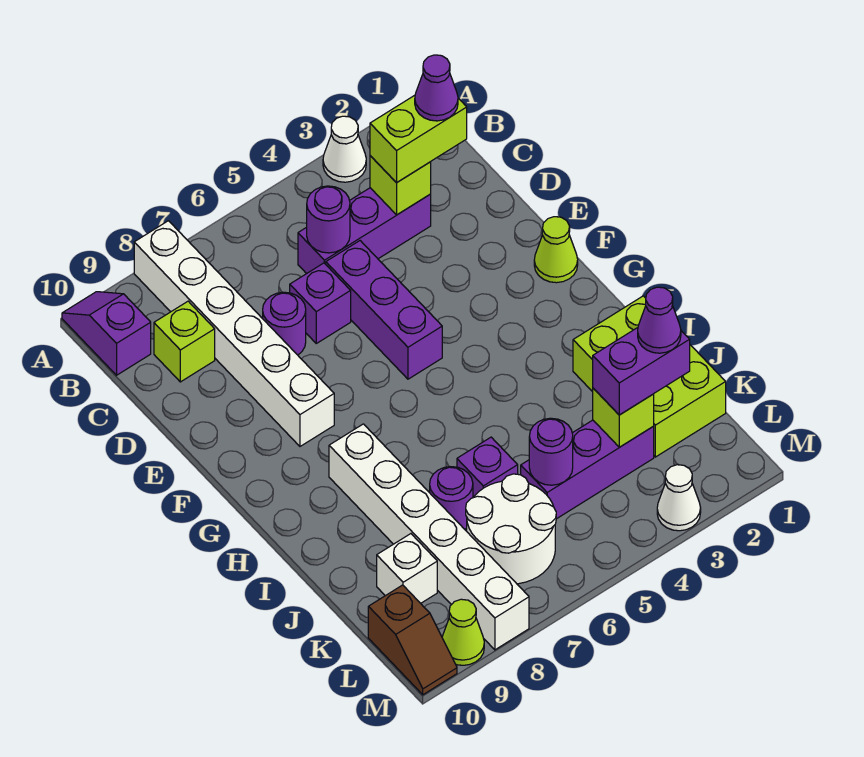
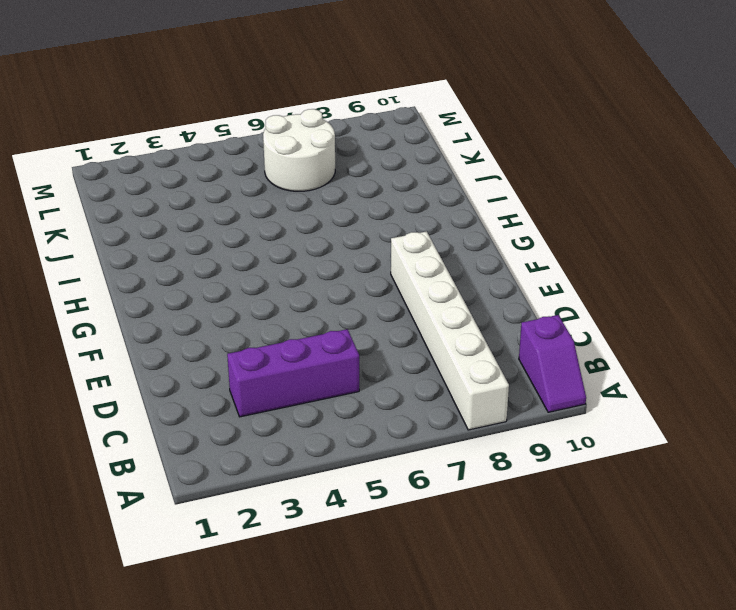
none -> white 1x1 cone [323,116,366,182]
none -> lime 1x1 brick [154,301,215,382]
none -> purple 1x3 brick [326,241,442,379]

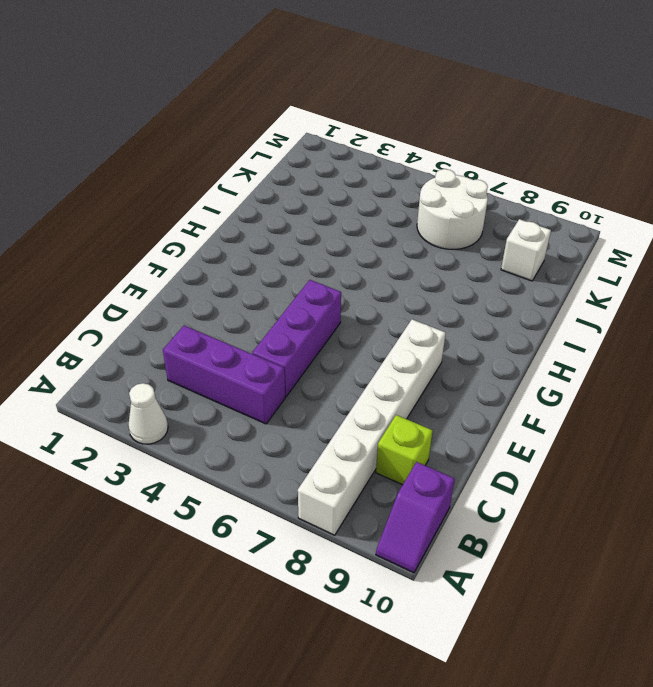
none -> purple 1x1 brick [290,263,351,343]
none -> purple 1x1 round brick [263,292,306,355]
none -> lime 1x1 cone [534,217,578,283]

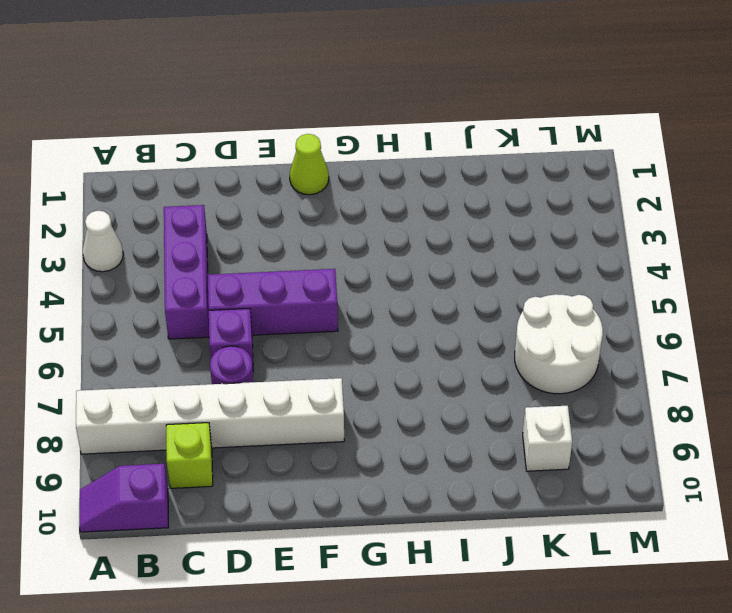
none -> white 1x6 brick [329,424,529,650]
none -> lime 2x3 brick [573,296,726,457]
none -> purple 1x1 brick [457,437,518,497]

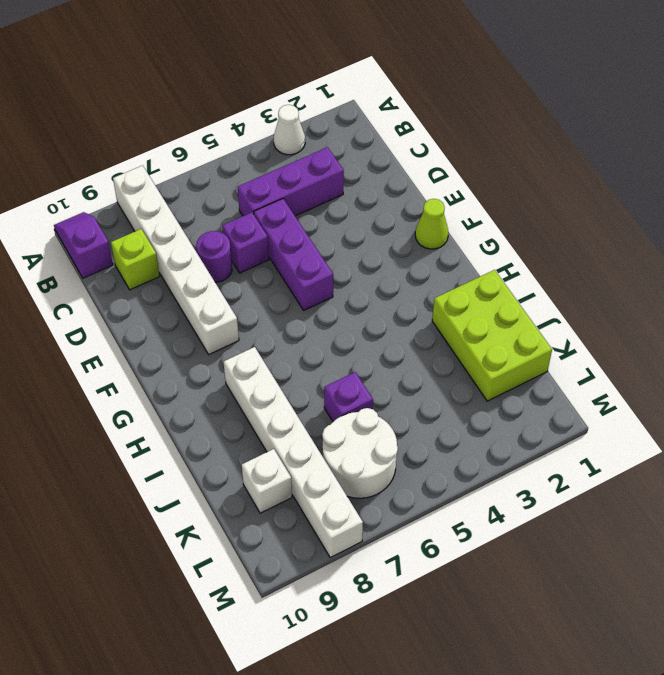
none -> purple 1x1 round brick [430,467,473,529]
none -> purple 1x3 brick [521,420,654,519]
none -> brown 1x2 slope [368,585,457,695]

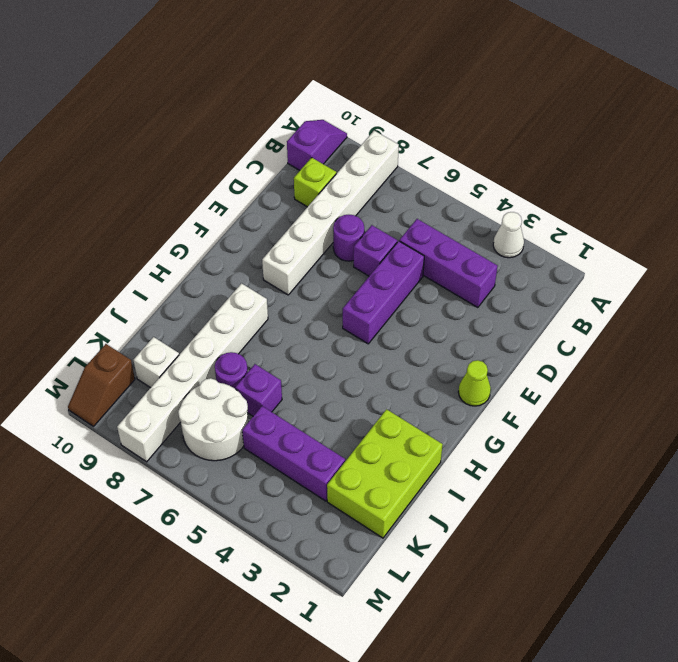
none -> white 1x1 cone [657,465,701,531]
none -> lime 1x1 cone [442,599,484,665]
none -> lime 1x1 brick [370,156,431,215]

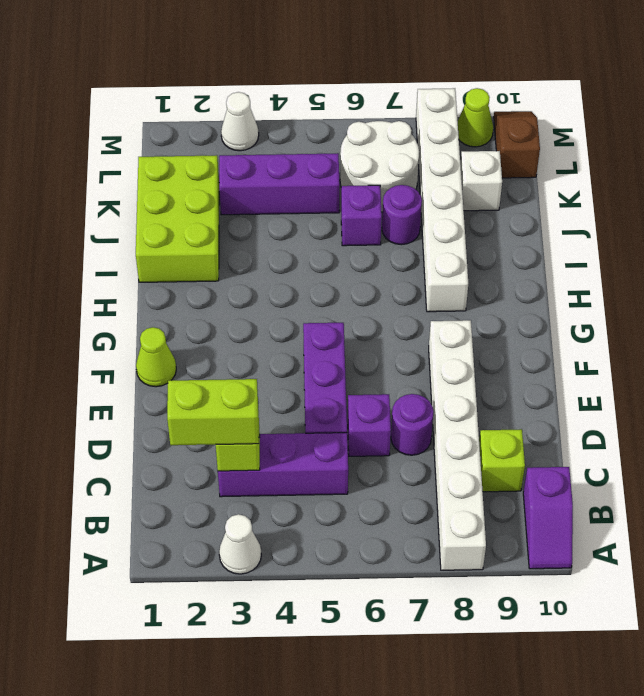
none -> purple 1x1 round brick [307,186,350,253]
none -> lime 1x1 brick [593,388,654,447]
none -> purple 1x1 round brick [529,418,573,485]

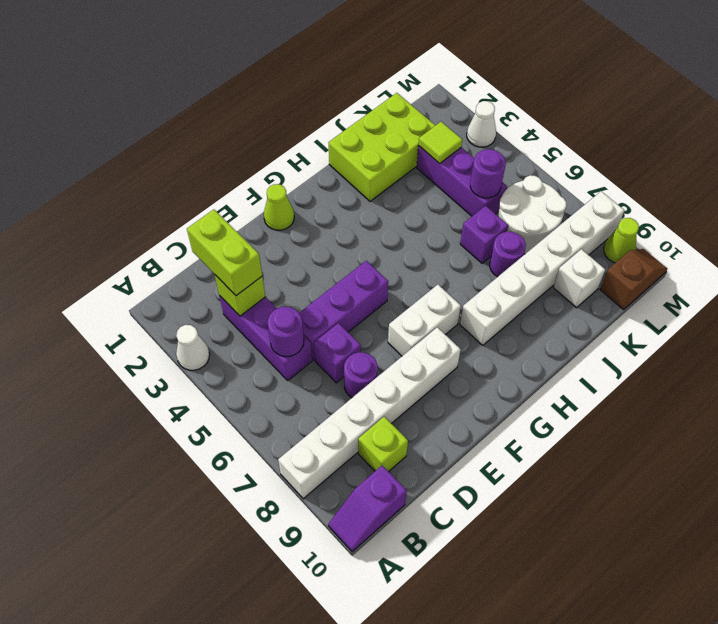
white 1x2 brick [388,285,461,356] -> none
lime 1x1 tile [419,122,462,164] -> lime 1x1 brick [593,388,654,447]
none -> purple 1x2 brick [593,328,690,415]
none -> purple 1x1 cone [415,55,458,121]
none -> purple 1x1 cone [638,287,681,353]

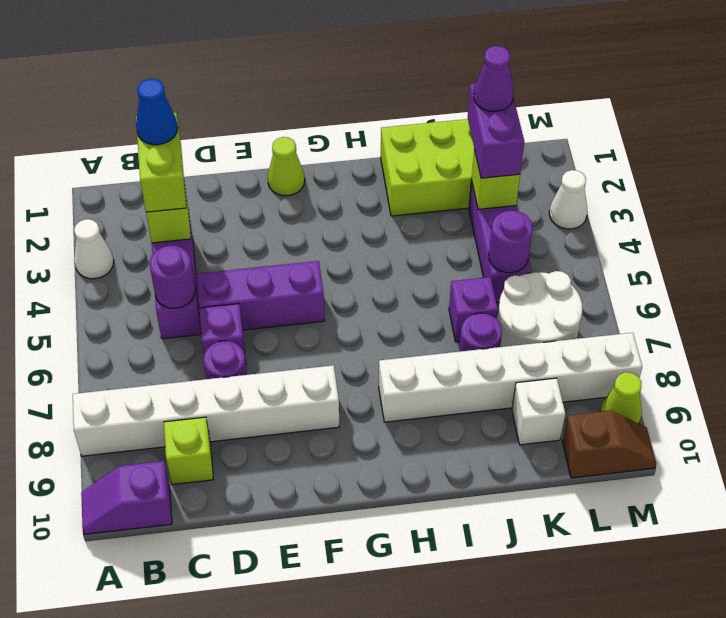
blue 1x1 cone [136,79,178,145] -> purple 1x1 cone [415,55,458,121]

